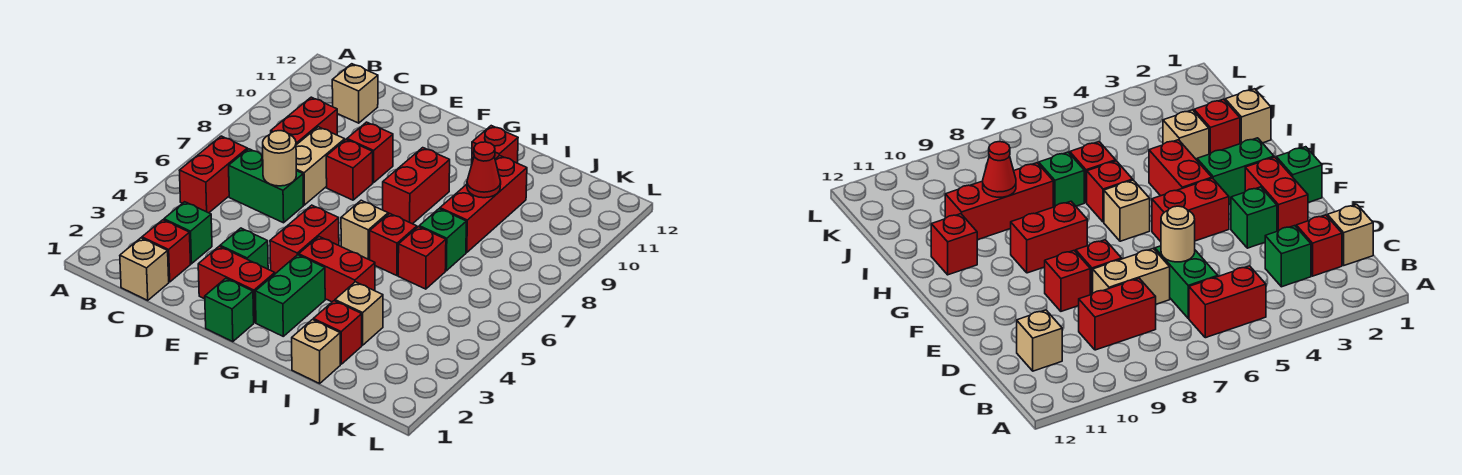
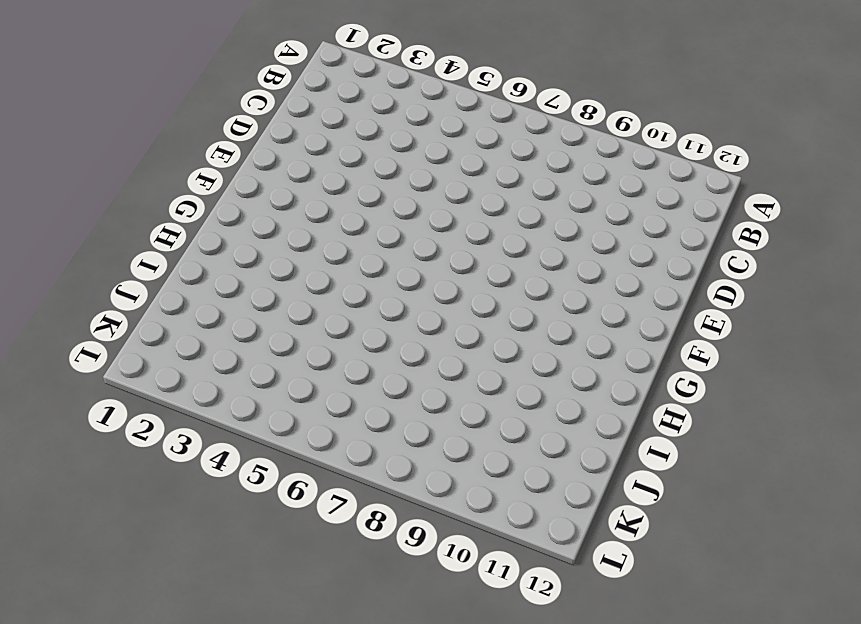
none -> red 1x2 brick [179,136,247,213]
none -> tan 1x1 brick [120,238,169,300]
none -> red 1x1 brick [142,220,191,282]

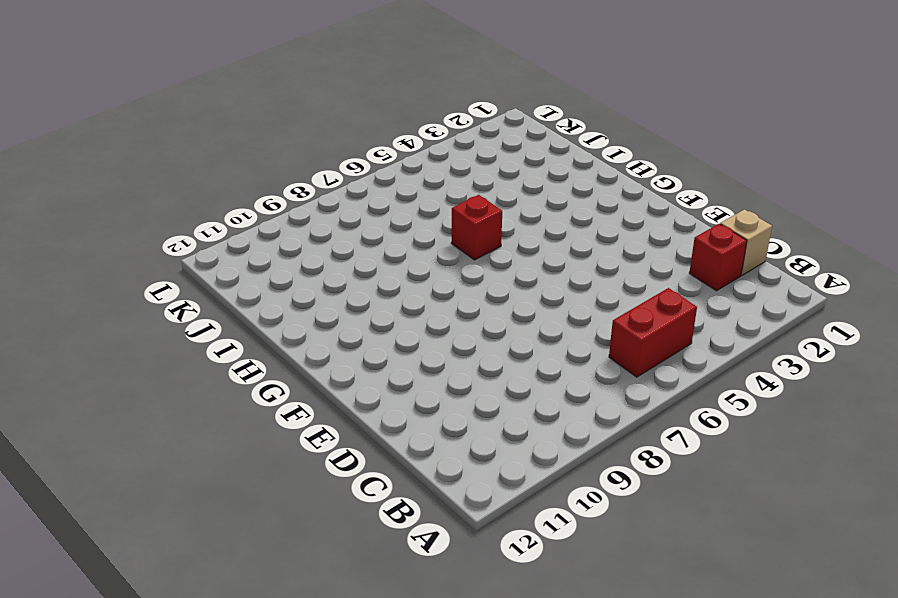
none -> green 1x1 brick [164,202,212,264]
none -> green 1x2 brick [229,149,303,223]
none -> red 1x2 brick [271,97,337,145]

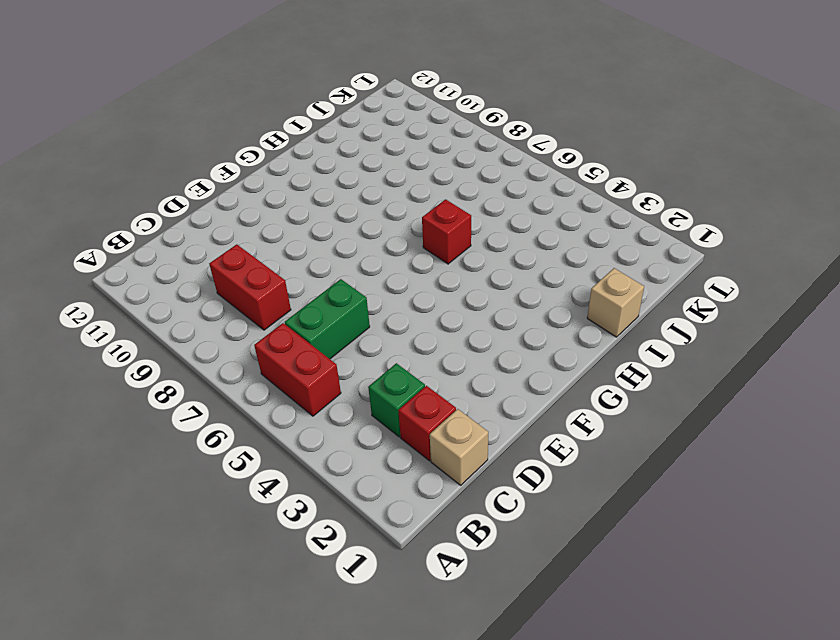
none -> tan 1x1 brick [332,64,378,123]
none -> tan 1x2 brick [296,127,345,205]
none -> red 1x2 brick [198,246,275,323]

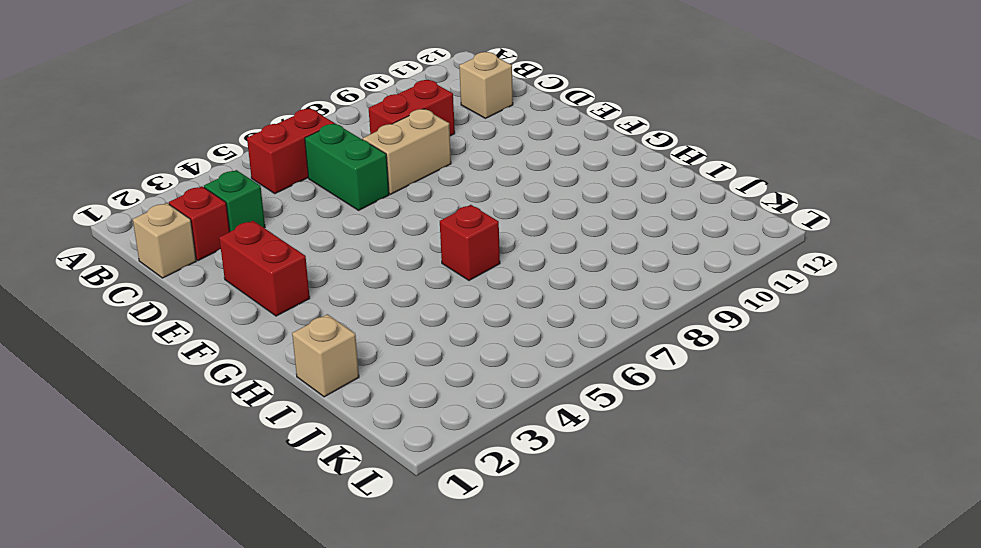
none -> green 1x1 brick [220,228,268,269]
none -> red 1x1 brick [326,140,373,200]
none -> red 1x1 brick [347,122,393,183]

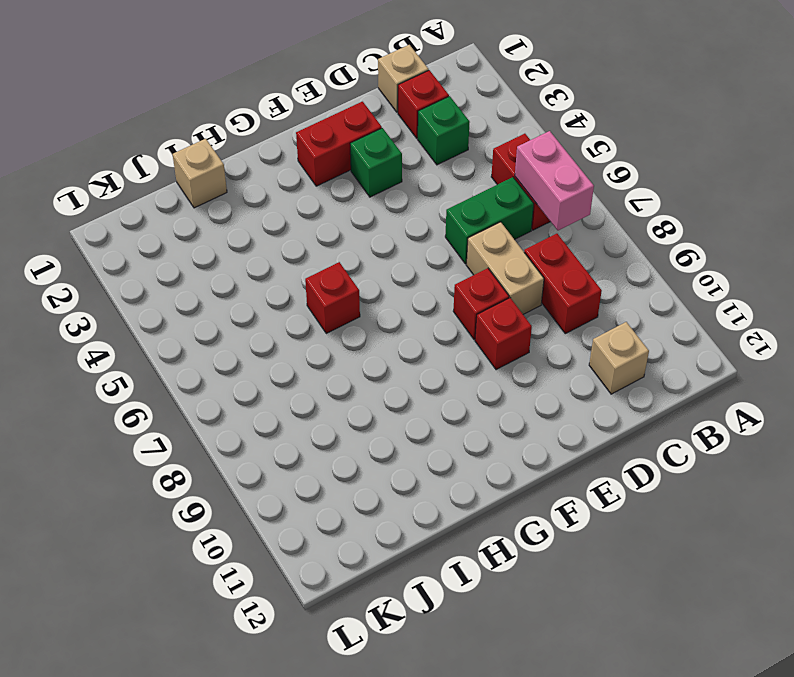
pink 1x2 brick [515,131,594,230] -> none
none -> green 1x1 brick [205,278,254,342]
none -> red 1x2 brick [270,205,339,274]
none -> green 1x2 brick [255,255,325,336]

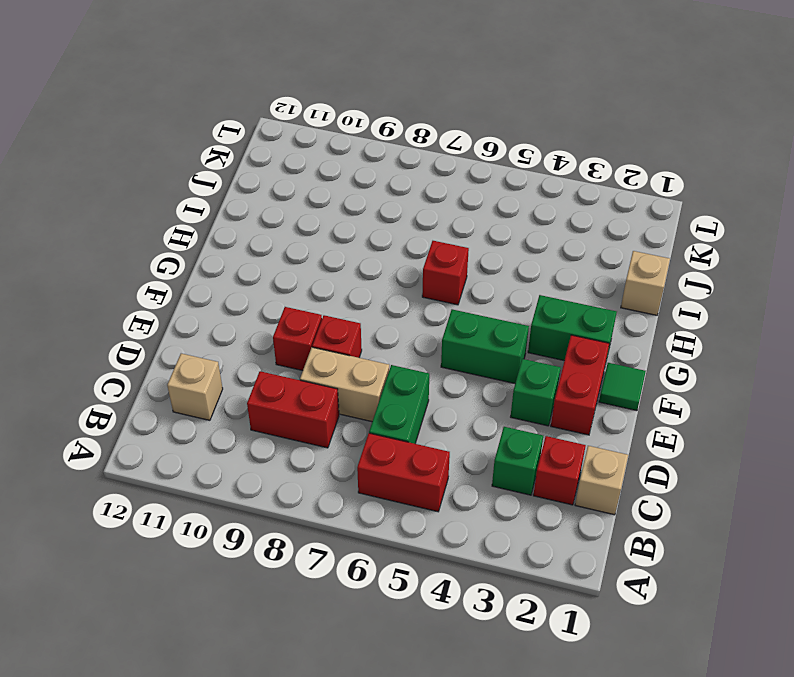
green 1x1 tile [599,363,646,411] -> green 1x1 brick [205,278,254,342]
green 1x2 brick [441,309,529,384] -> red 1x2 brick [270,205,339,274]
none -> red 1x2 brick [299,237,375,302]
none -> tan 1x1 brick [341,200,388,260]
none -> red 1x2 brick [383,148,450,224]

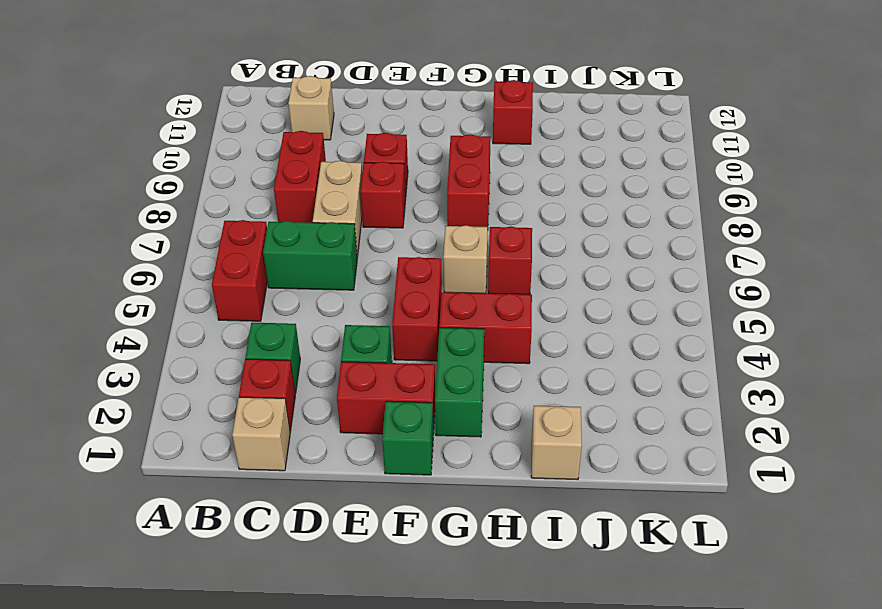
none -> red 1x1 brick [313,301,362,364]
none -> tan 1x1 brick [335,282,383,345]
none -> red 1x1 brick [398,227,446,289]

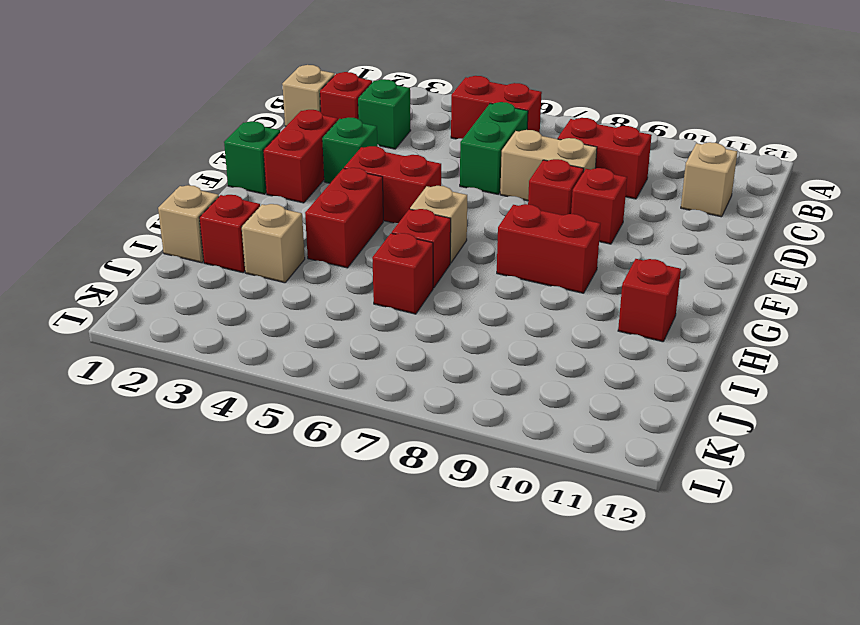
none -> green 1x2 brick [255,255,325,336]
none -> green 1x1 brick [419,209,466,271]
none -> red 1x3 brick [440,156,527,253]

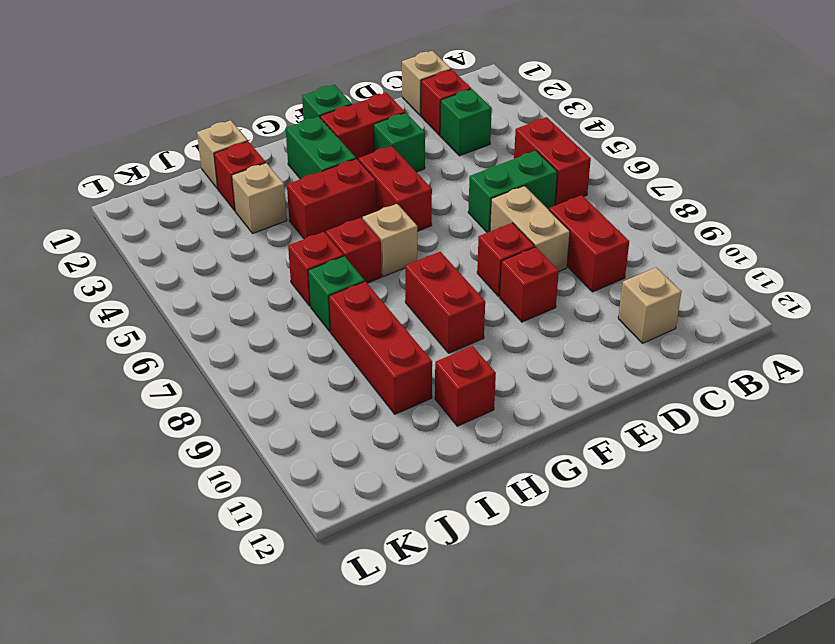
none -> tan 1x1 round brick [263,131,296,186]
none -> red 1x1 cone [467,142,501,198]

